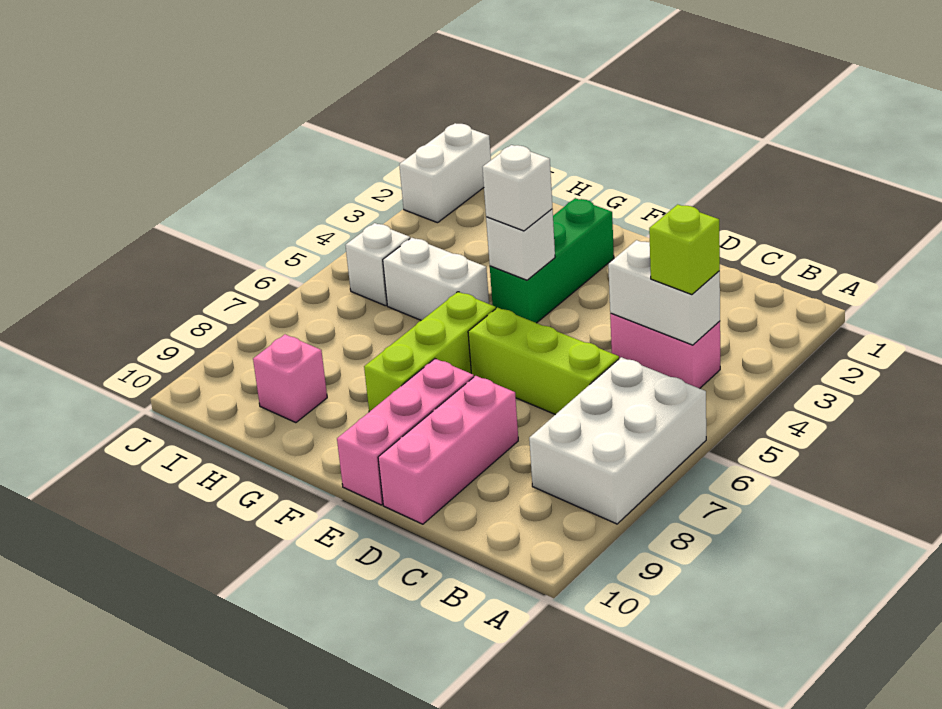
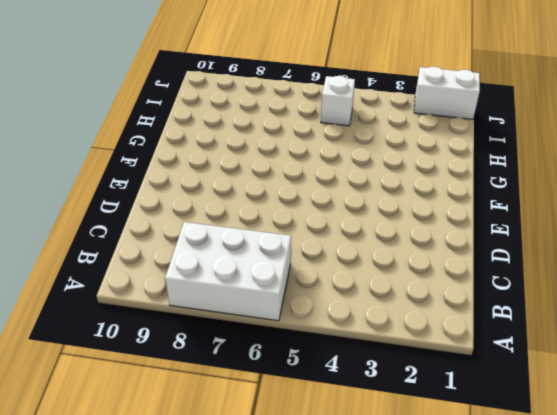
none -> pink 1x2 brick [610,313,720,388]
none -> lime 1x3 brick [468,308,619,415]
none -> pink 1x3 brick [378,376,518,524]

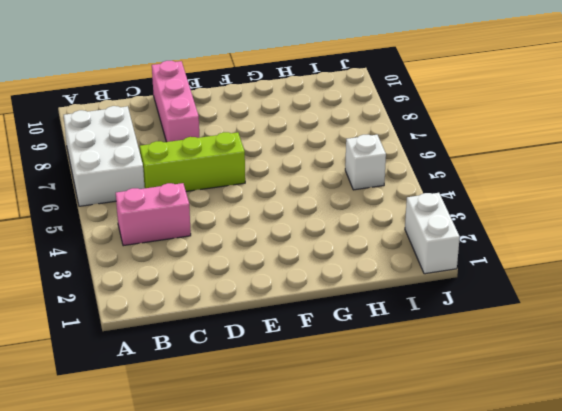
none -> pink 1x3 brick [337,359,474,505]
none -> green 1x3 brick [490,198,614,323]
none -> lime 1x3 brick [364,292,496,412]

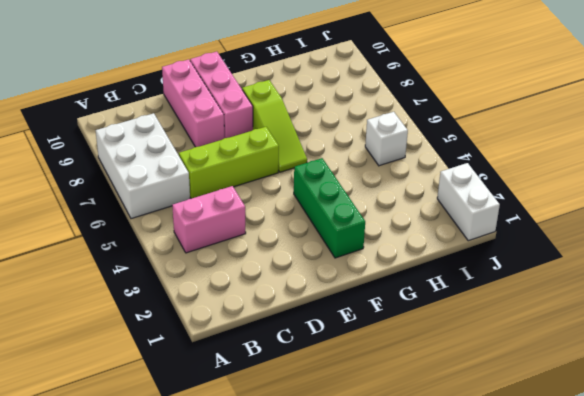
lime 1x3 slope [242,80,307,172] -> lime 1x3 brick [364,292,496,412]
none -> white 1x2 brick [383,238,489,320]
none -> pink 1x1 brick [253,334,327,423]
none -> white 1x2 brick [608,240,720,345]

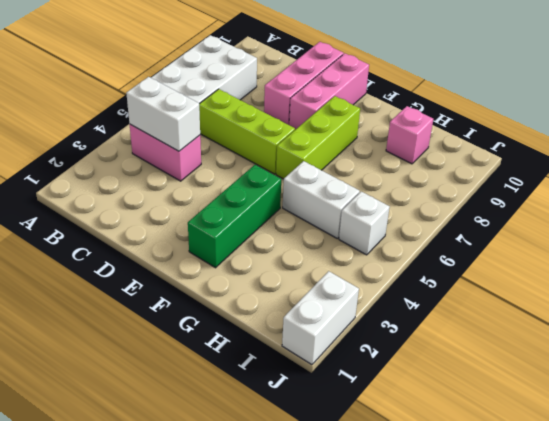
none -> white 1x1 brick [486,209,555,280]
none -> lime 1x1 brick [649,204,720,295]
none -> white 1x1 brick [482,145,552,231]

